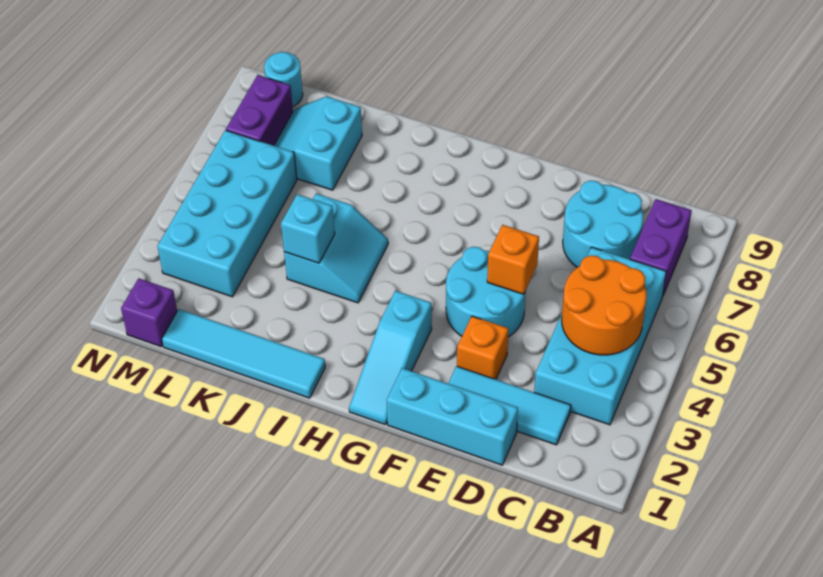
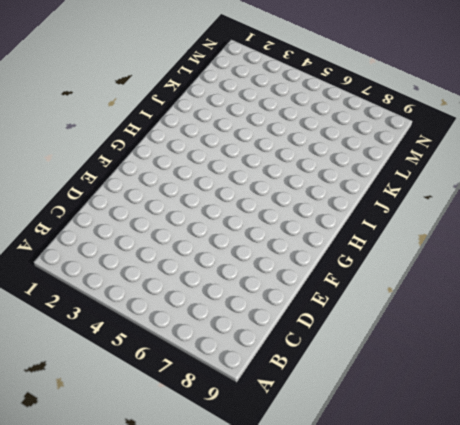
none -> cyan 2x4 brick [534,247,666,425]
none -> purple 1x2 brick [630,199,692,295]
none -> cyan 1x3 tile [448,366,571,445]

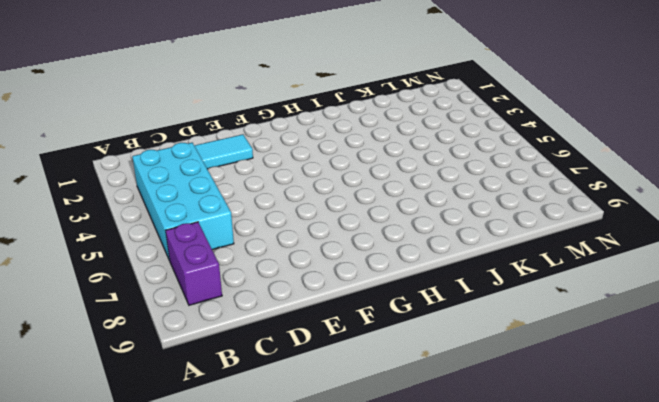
none -> cyan 2x2 round brick [563,181,643,267]
none -> cyan 1x3 brick [387,368,518,465]
none -> orange 1x1 brick [457,316,508,379]

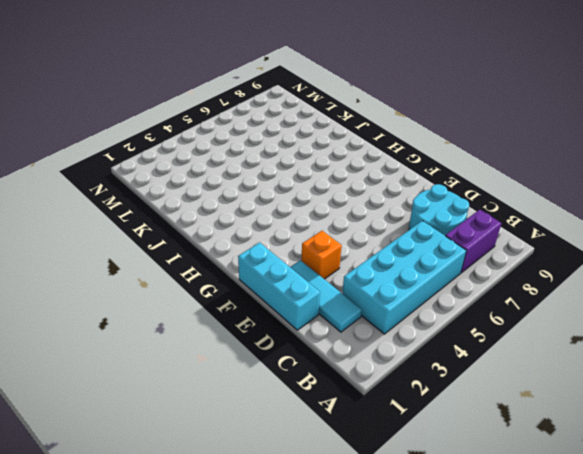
none -> cyan 2x2 round brick [446,247,526,337]
none -> cyan 1x3 slope [349,291,432,425]
none -> cyan 1x4 tile [162,309,325,398]

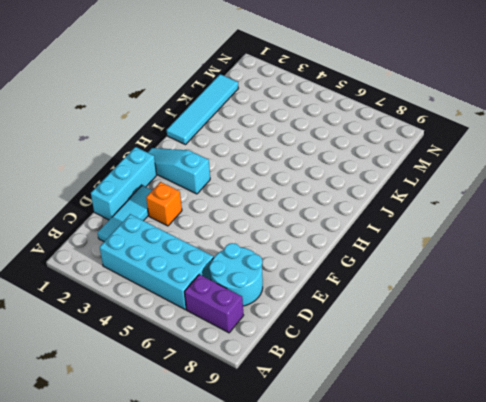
none -> cyan 2x2 round brick [446,247,526,337]
none -> cyan 2x2 slope [284,194,388,303]
none -> cyan 2x2 slope [274,96,362,190]

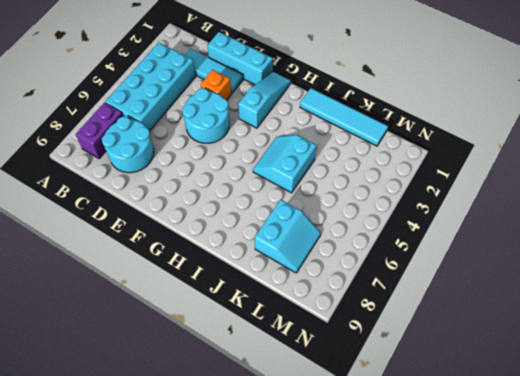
none -> cyan 2x4 brick [157,130,297,297]
none -> purple 1x1 brick [121,278,177,346]
none -> purple 1x2 brick [226,75,293,146]

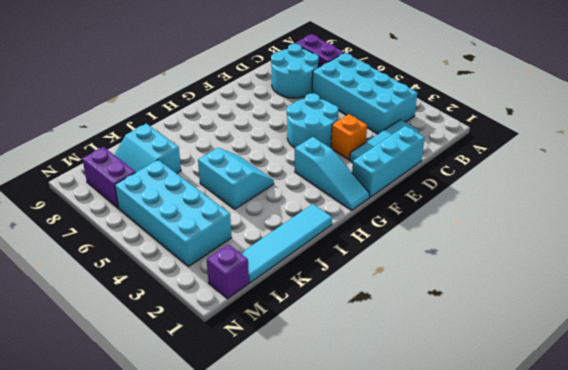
none -> cyan 1x1 round brick [264,52,303,106]
none -> orange 2x2 round brick [562,255,647,355]
none -> orange 1x1 brick [487,225,539,294]

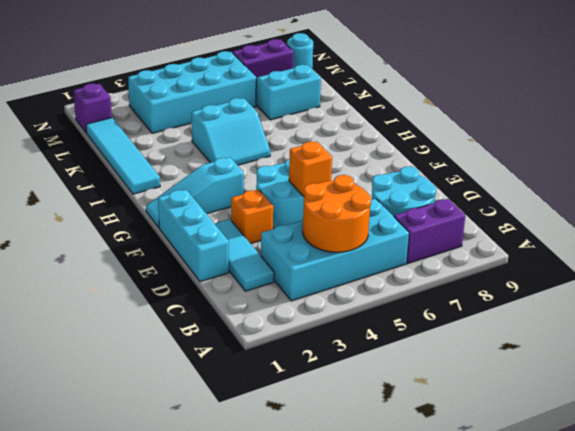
none -> cyan 1x1 brick [281,194,335,263]

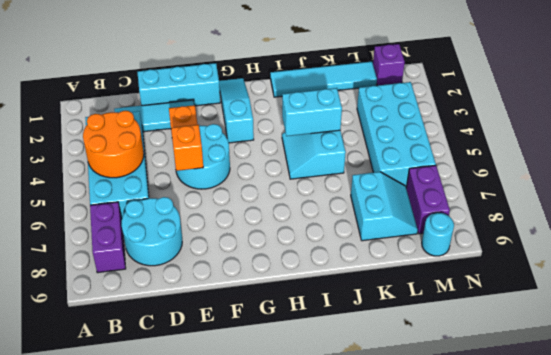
cyan 1x2 brick [282,88,342,136] -> cyan 1x1 brick [281,194,335,263]

